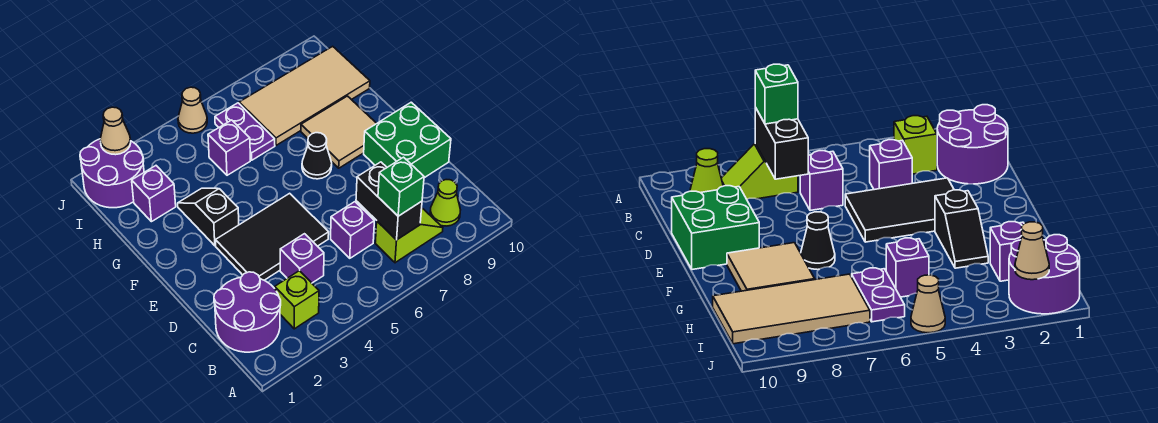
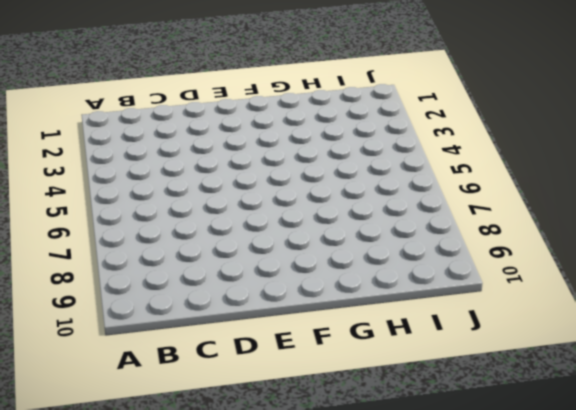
none -> purple 2x2 round brick [214,272,281,352]
none -> lime 1x1 brick [275,271,319,329]
none -> lime 1x2 slope [375,209,443,263]

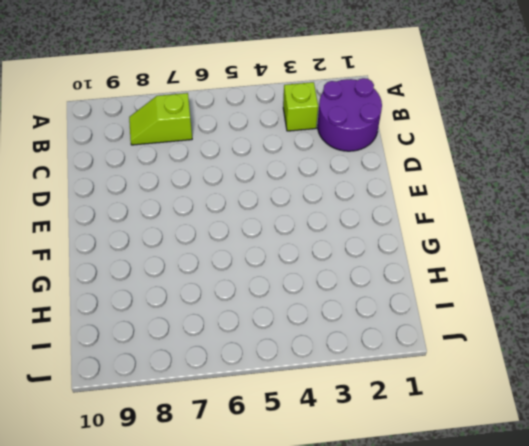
none -> lime 1x1 cone [430,180,460,226]
none -> purple 1x1 brick [280,234,324,283]
none -> purple 1x1 brick [331,202,374,258]

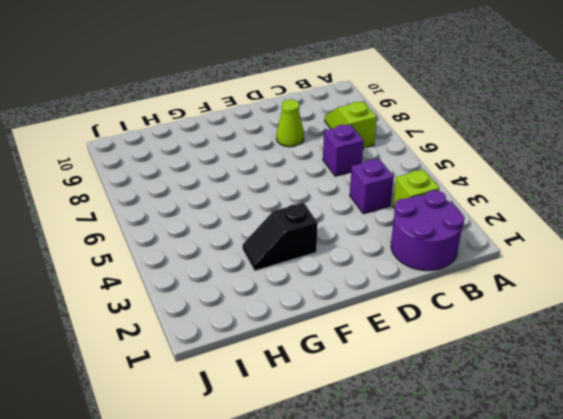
lime 1x1 cone [276,99,304,147] -> lime 1x1 cone moved to [430,180,460,226]
none -> black 2x3 tile [216,193,329,280]
none -> green 2x2 brick [364,102,451,178]
none -> black 1x1 cone [302,133,332,179]

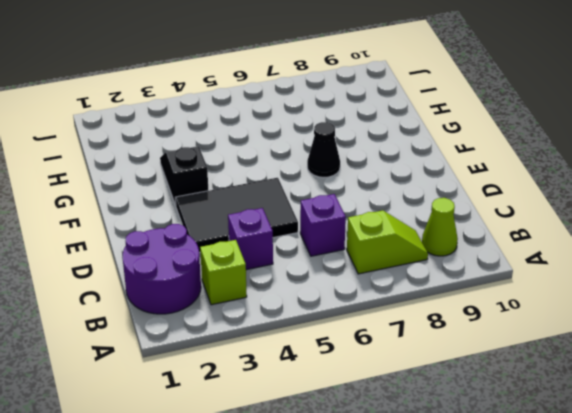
none -> green 2x2 brick [364,102,451,178]
none -> tan 2x2 tile [301,96,377,168]
none -> purple 1x1 brick [132,166,176,222]

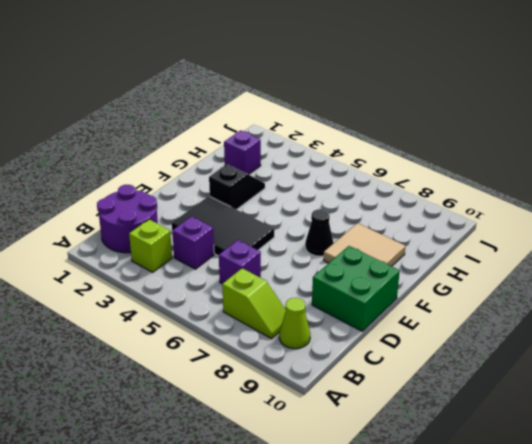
none -> purple 1x1 brick [208,120,250,175]
none -> purple 1x2 plate [215,103,275,160]
none -> tan 2x4 tile [239,46,370,145]

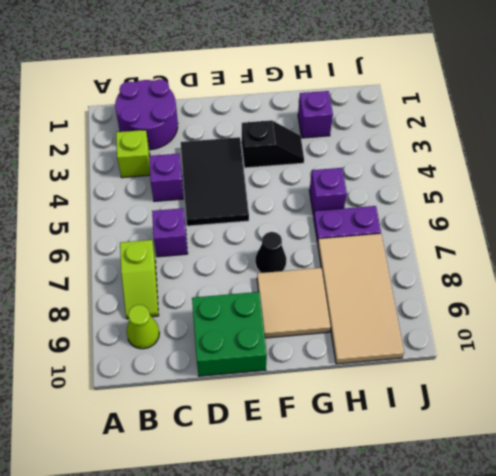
none -> purple 2x2 round brick [80,139,144,208]
none -> tan 1x1 cone [178,87,207,133]
none -> black 1x2 brick [356,162,422,240]

